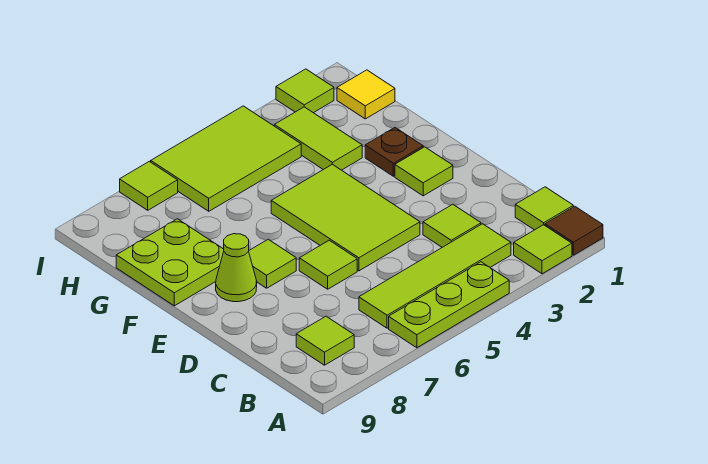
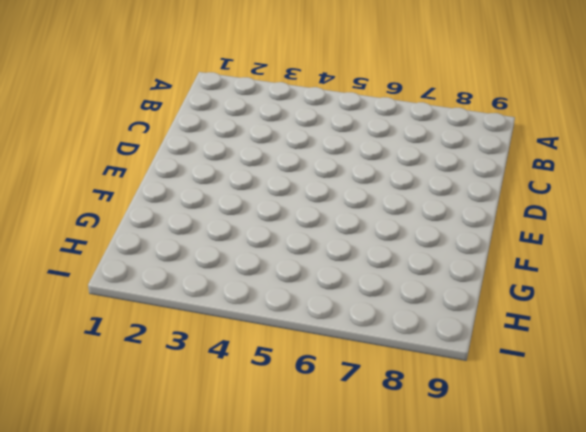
none -> brown 1x1 tile [545,206,603,255]
none -> lime 1x1 tile [514,225,572,274]
none -> lime 1x3 plate [389,262,509,348]

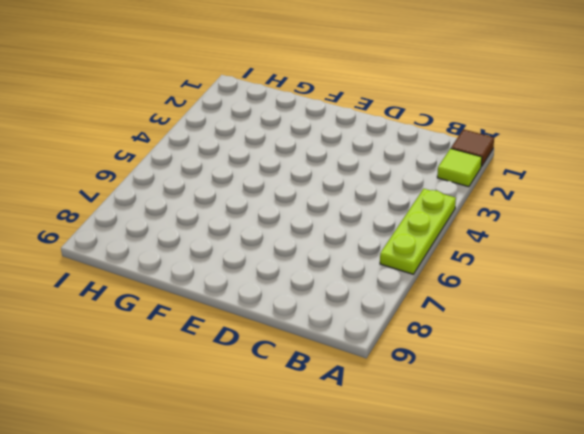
none -> lime 1x1 tile [515,187,573,230]
none -> lime 1x4 tile [359,224,511,328]
none -> lime 1x1 tile [296,316,354,365]

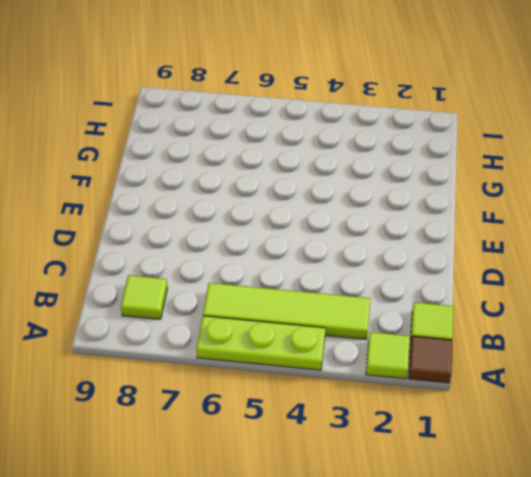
none -> lime 1x1 tile [423,204,481,247]
none -> lime 2x3 tile [271,164,420,271]
none -> lime 1x1 tile [299,240,357,289]

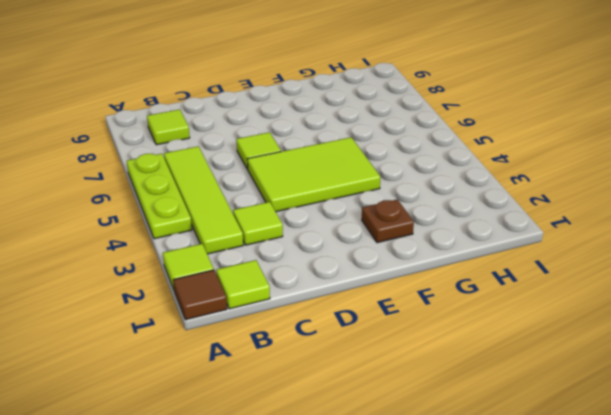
none -> lime 1x1 tile [395,147,453,196]
none -> lime 1x1 tile [249,239,296,288]
none -> lime 1x1 cone [216,234,257,302]

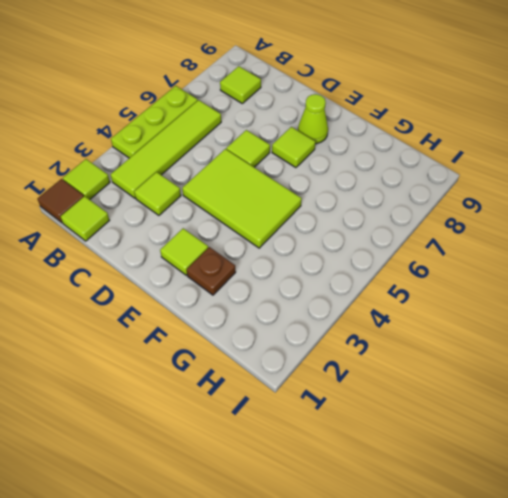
none -> lime 2x2 plate [116,219,224,306]
none -> lime 1x2 tile [274,107,362,170]
none -> yellow 1x1 tile [337,70,395,119]

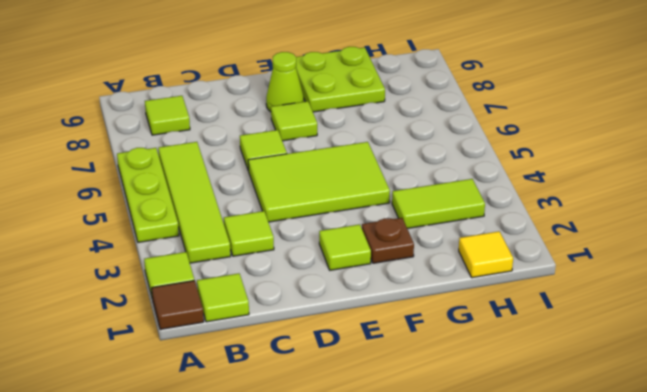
none -> lime 2x3 tile [151,106,301,211]
none -> lime 1x1 tile [276,69,334,113]
none -> lime 1x1 tile [120,161,178,210]

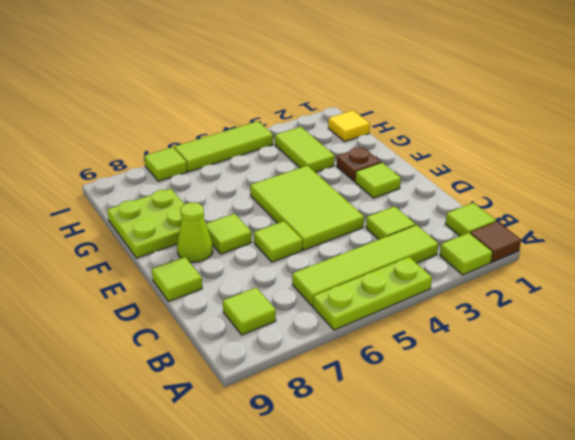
lime 1x1 tile [152,257,202,301] -> lime 1x1 tile moved to [276,69,334,113]
lime 1x3 tile [174,121,273,172] -> lime 2x3 tile [151,106,301,211]

